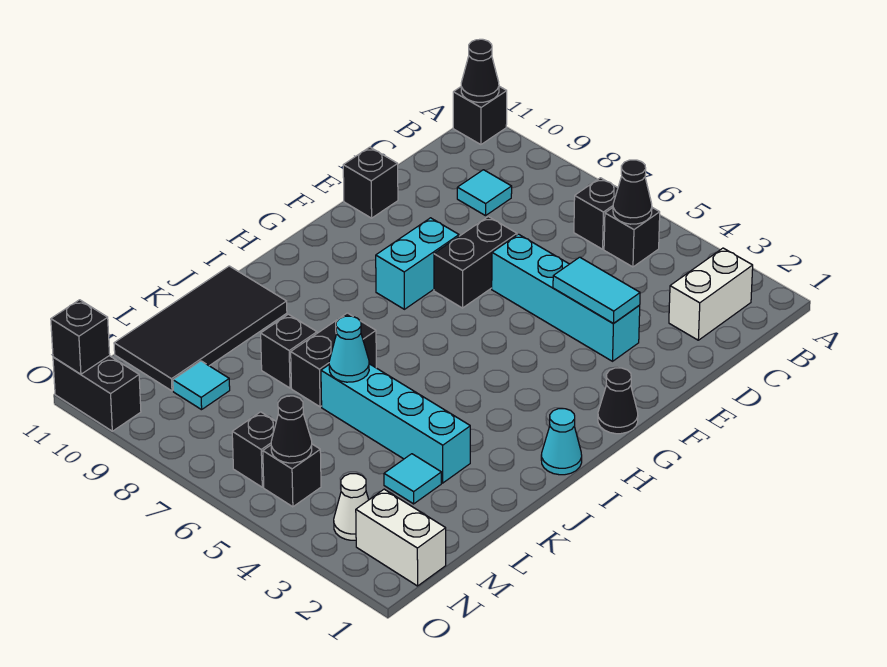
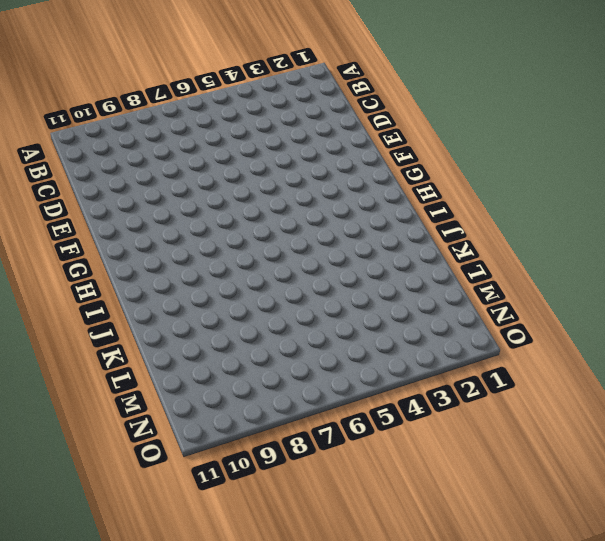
none -> black 1x1 brick [453,86,507,145]
none -> white 1x2 brick [669,248,753,340]
none -> black 1x1 brick [604,208,660,267]

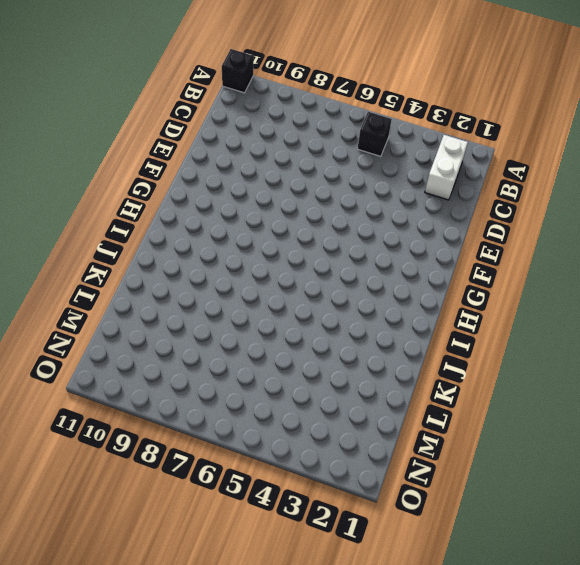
none -> black 1x1 brick [574,178,618,249]
none -> cyan 1x1 tile [457,170,512,216]
none -> cyan 1x4 brick [492,234,640,361]

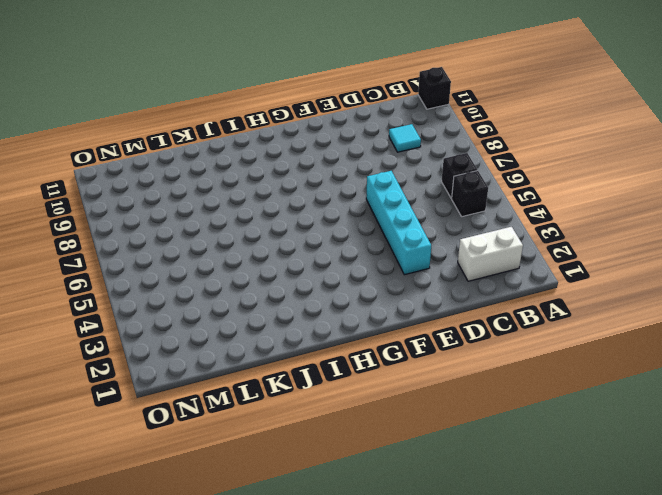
none -> black 1x2 brick [434,217,517,308]
none -> black 1x1 brick [343,147,398,218]
none -> cyan 1x2 brick [376,218,459,309]

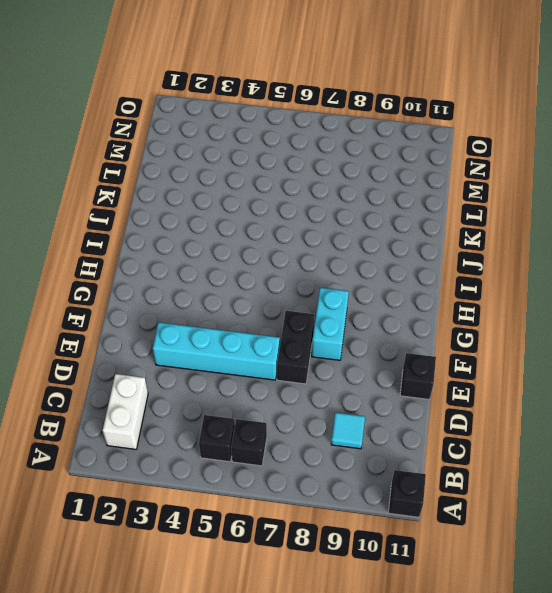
none -> black 1x1 cone [598,368,638,434]
none -> cyan 1x1 cone [541,409,582,475]
none -> black 1x2 brick [291,313,376,407]

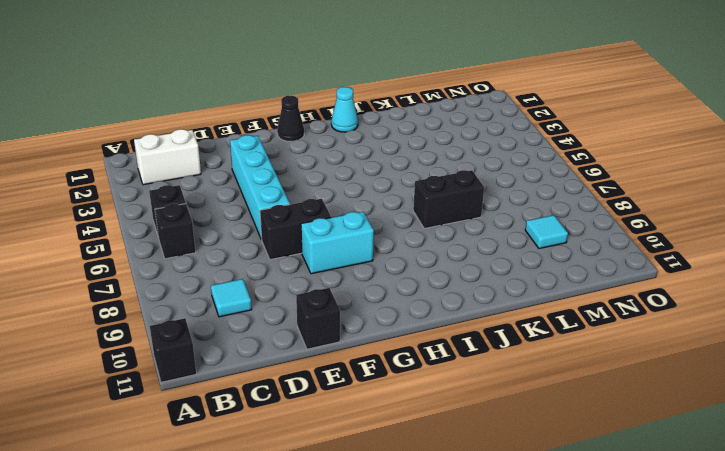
none -> black 2x4 tile [114,266,287,391]
none -> cyan 1x4 brick [321,364,470,483]
none -> black 1x1 brick [261,314,317,388]

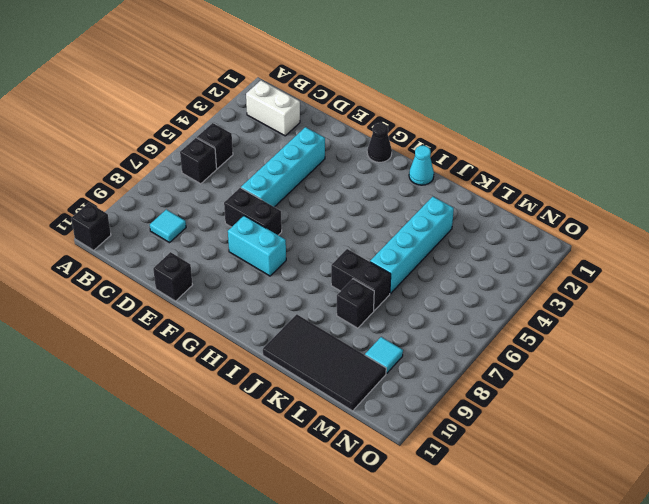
none -> cyan 1x1 tile [384,454,441,504]
none -> white 1x2 brick [356,489,446,586]
none -> white 1x1 cone [334,474,369,540]

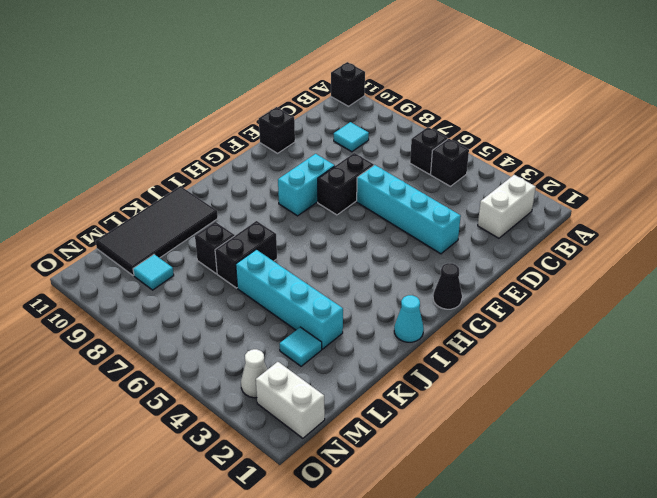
none -> black 1x1 brick [263,444,321,507]
none -> black 1x1 brick [232,412,276,487]
none -> black 1x2 brick [53,356,141,431]

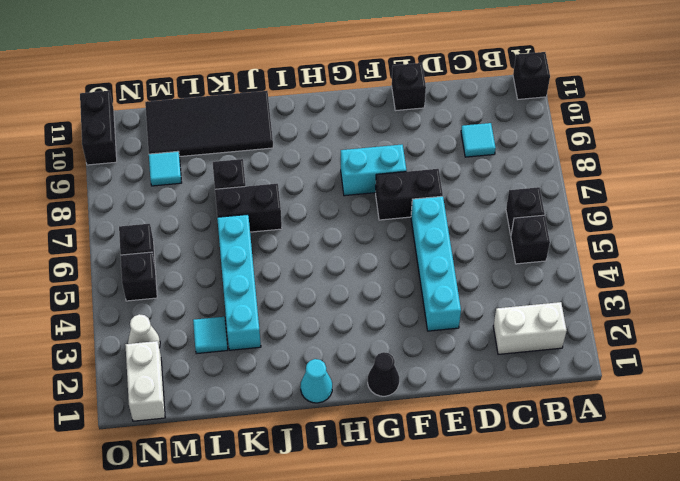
none -> black 1x1 cone [461,39,499,102]
none -> black 1x1 cone [613,160,652,224]
none -> cyan 1x2 tile [553,257,640,324]

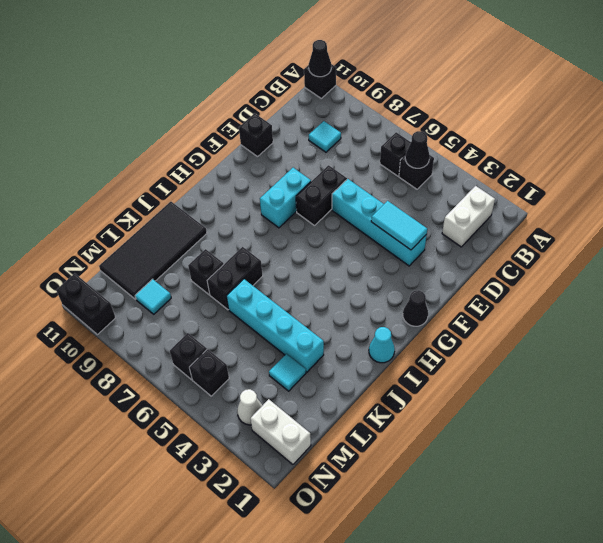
none -> cyan 1x1 cone [329,316,369,382]
none -> black 1x1 cone [271,396,312,463]
none -> black 1x1 brick [51,300,110,374]

